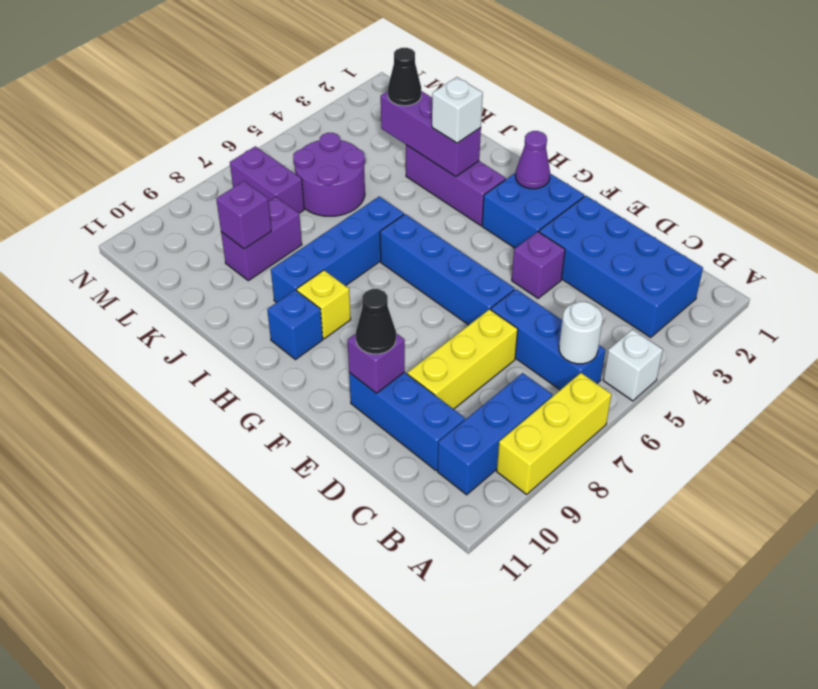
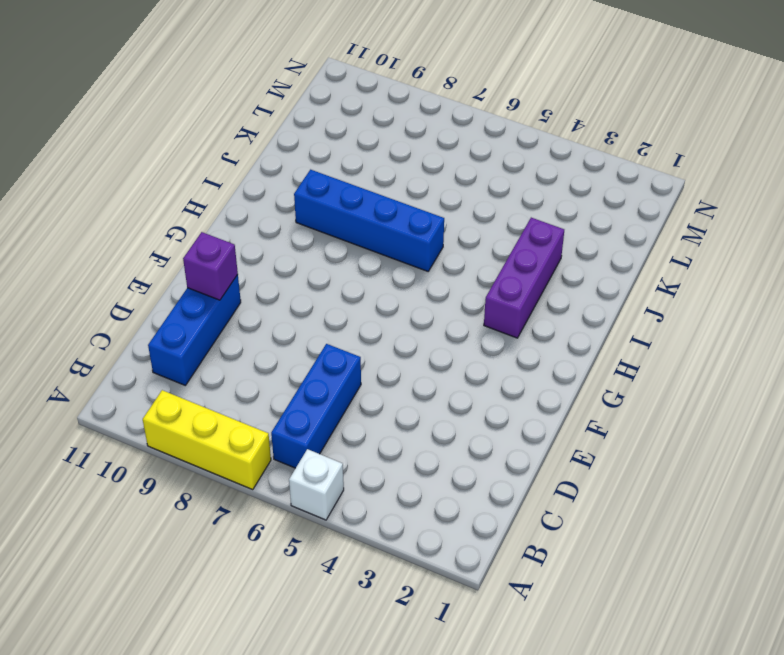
none -> blue 2x4 brick [539,196,703,337]
none -> blue 1x3 brick [438,373,552,495]
none -> yellow 1x3 brick [407,309,518,409]

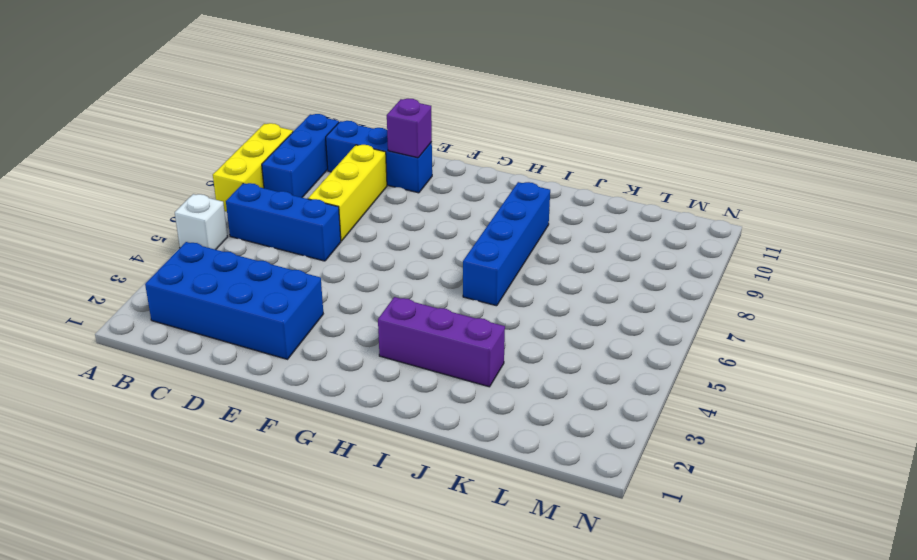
none -> purple 1x1 brick [512,232,565,298]
none -> blue 1x4 brick [380,214,514,325]
none -> blue 2x2 brick [482,173,584,248]

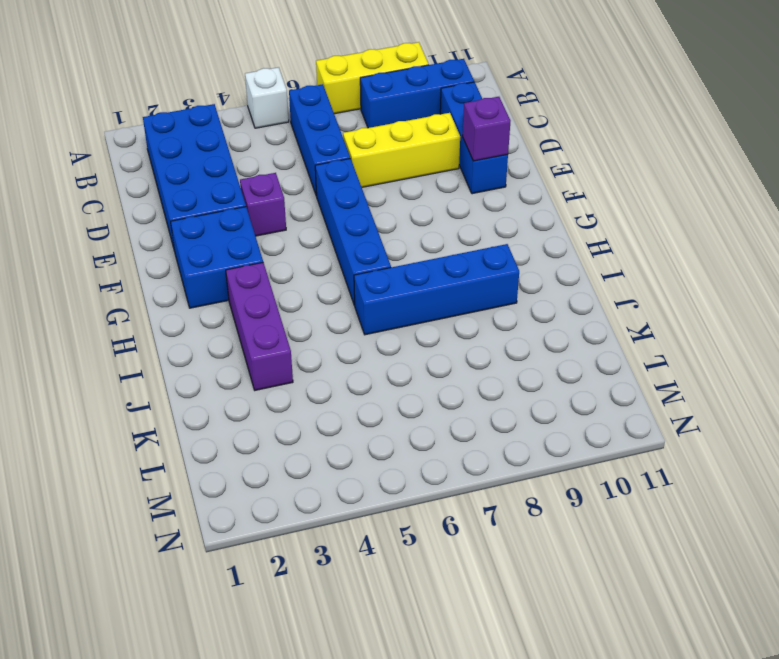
none -> yellow 1x1 brick [297,270,351,339]
none -> blue 1x1 brick [267,290,323,360]
none -> purple 2x2 round brick [293,133,365,216]

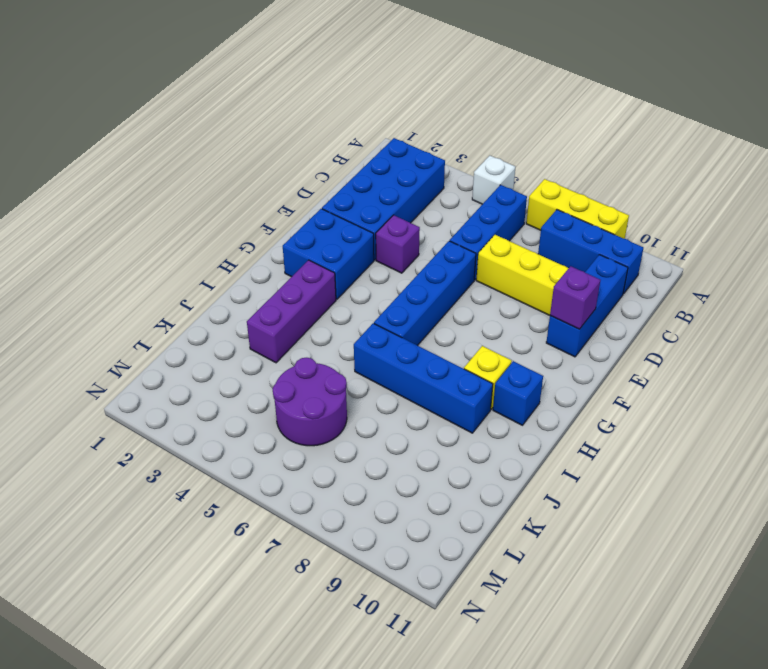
none -> purple 1x2 brick [221,197,302,281]
none -> purple 1x2 brick [230,146,304,213]
none -> white 1x1 round brick [559,302,603,364]

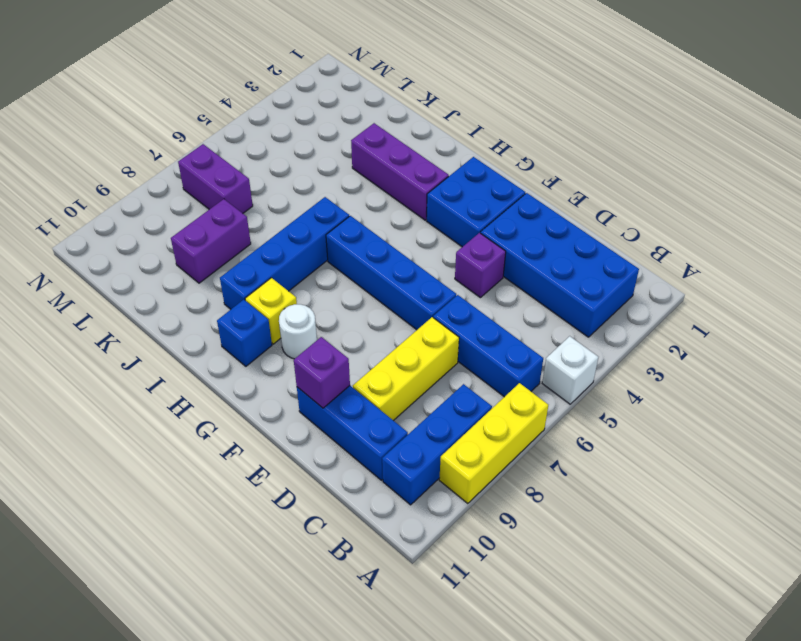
white 1x1 round brick [279,304,317,359] -> white 1x1 round brick moved to [559,302,603,364]
none -> purple 2x2 round brick [293,133,365,216]
none -> purple 1x1 cone [515,131,550,189]
none -> purple 1x3 brick [381,91,481,177]

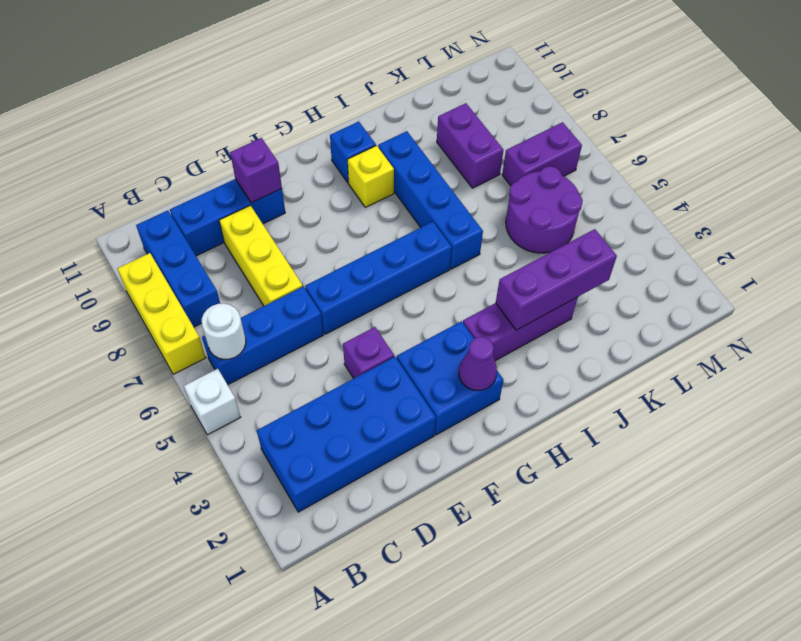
none -> purple 1x1 brick [216,181,271,249]
none -> black 1x1 cone [356,289,396,354]
none -> white 1x1 brick [432,77,483,143]

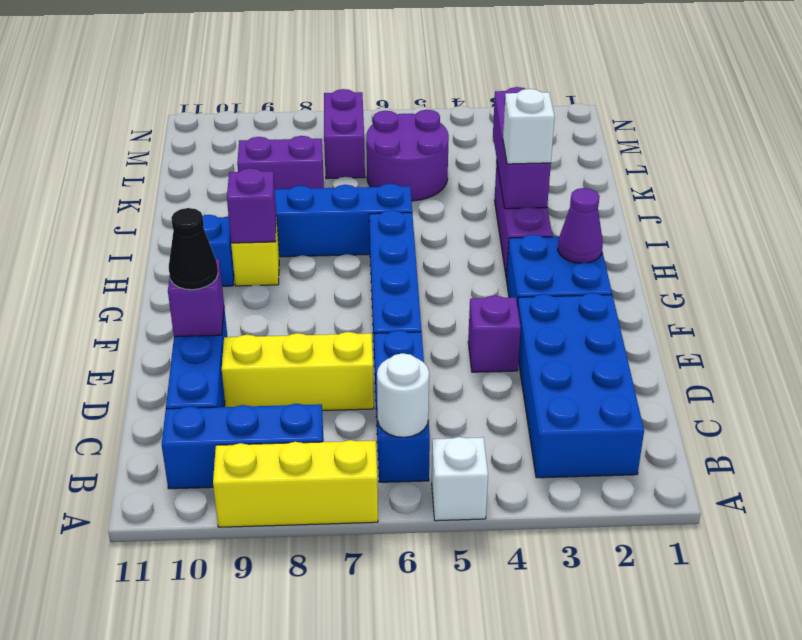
purple 1x1 brick [227,168,276,243] -> purple 1x1 brick moved to [216,181,271,249]
none -> black 1x1 cone [388,48,421,106]

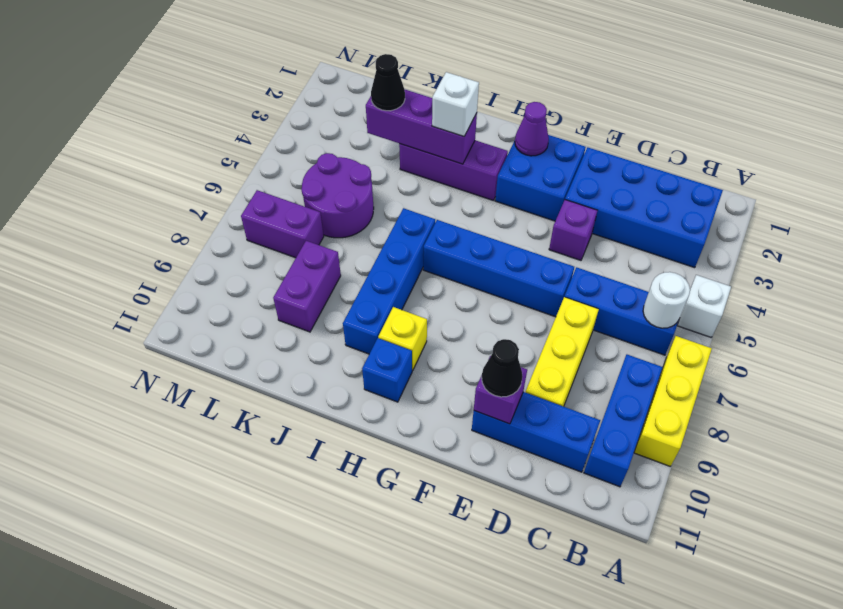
none -> purple 1x1 brick [216,181,271,249]

